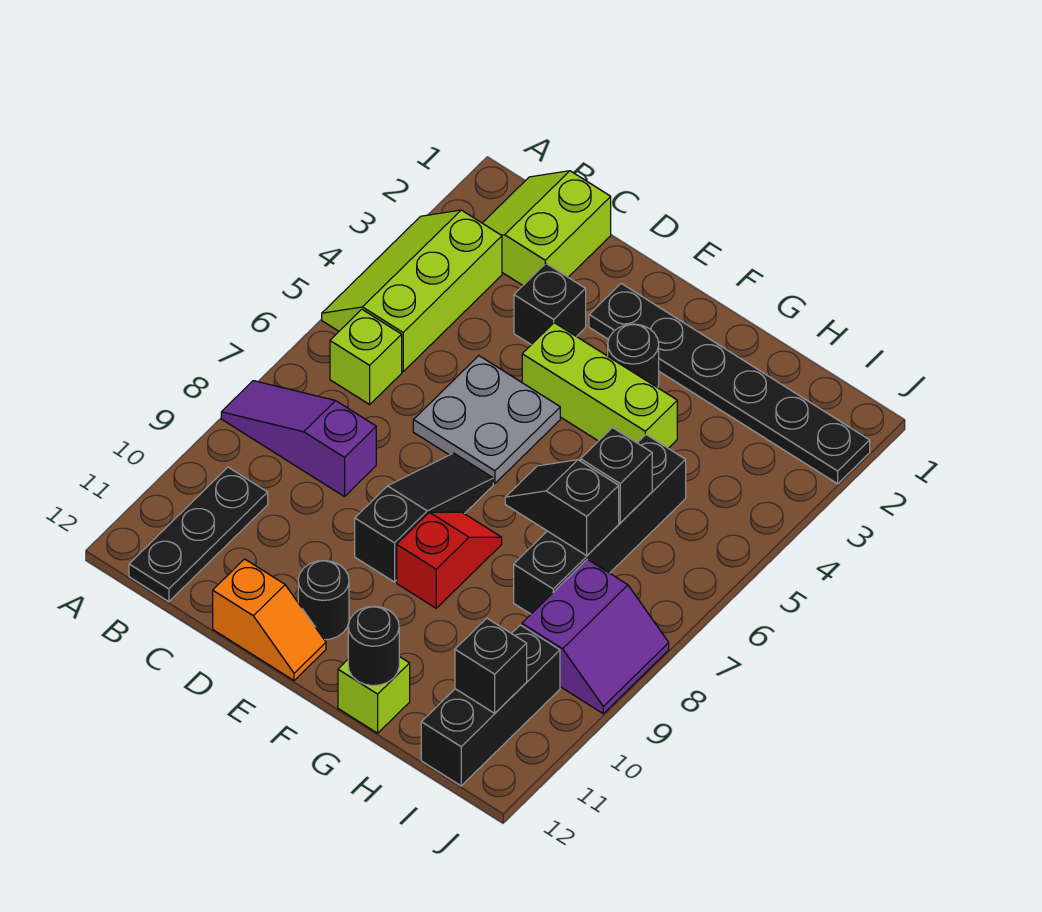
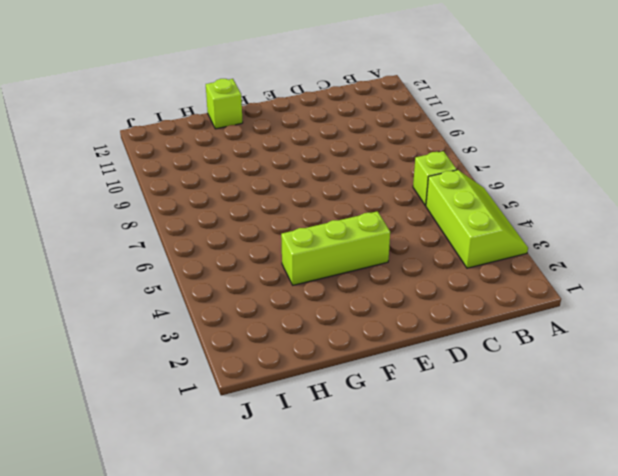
none -> purple 1x3 slope [221,381,376,497]
none -> lime 2x2 slope [483,171,611,285]
none -> black 1x3 plate [129,467,268,602]

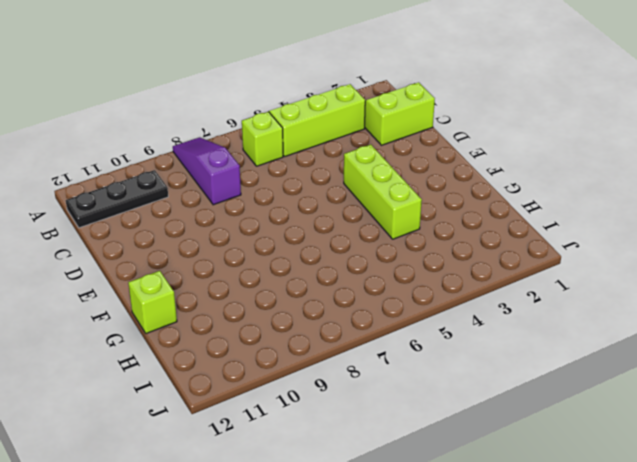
none -> black 1x1 brick [514,264,586,345]
none -> grey 2x2 plate [413,356,560,483]
none -> orange 1x2 slope [213,559,326,680]

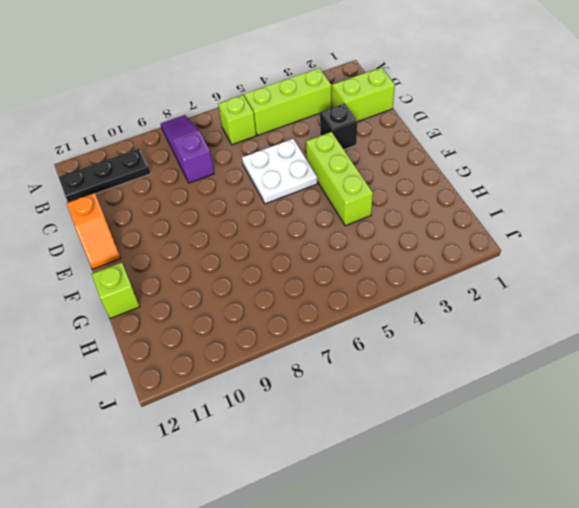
white 2x2 plate [242,139,317,204] -> grey 2x2 plate [413,356,560,483]
none -> black 1x6 plate [589,284,870,484]
none -> black 1x3 slope [355,453,493,582]
none -> black 1x1 round brick [298,561,349,640]

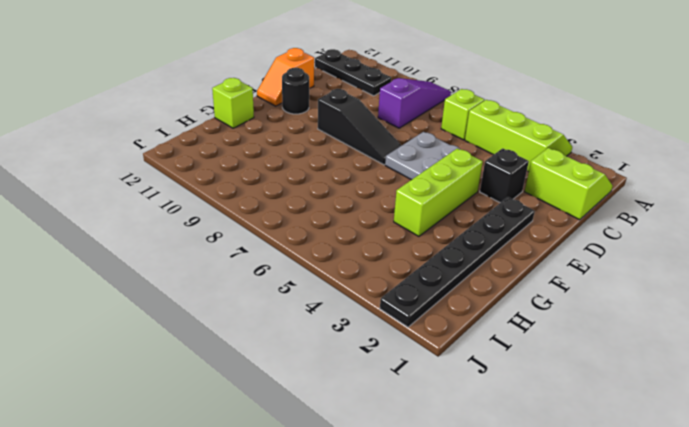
none -> black 1x1 round brick [608,324,659,388]
none -> red 1x2 slope [397,512,502,608]
none -> black 1x4 brick [514,435,686,614]

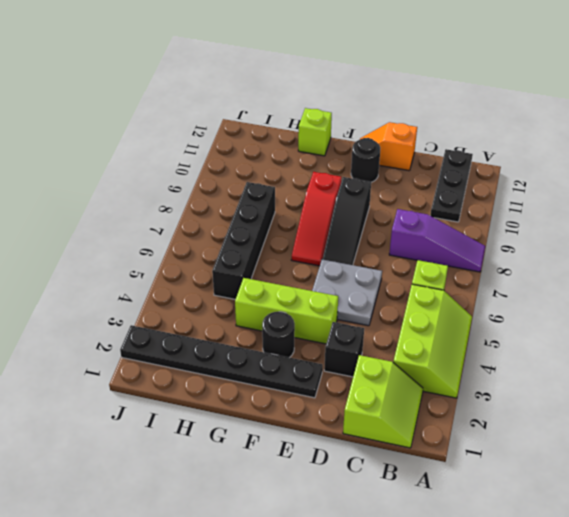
red 1x3 slope [291,172,341,266] -> red 1x2 slope [397,512,502,608]
none -> purple 2x2 slope [522,559,669,714]
none -> black 1x3 brick [421,625,560,786]
none -> black 1x2 slope [505,460,619,556]

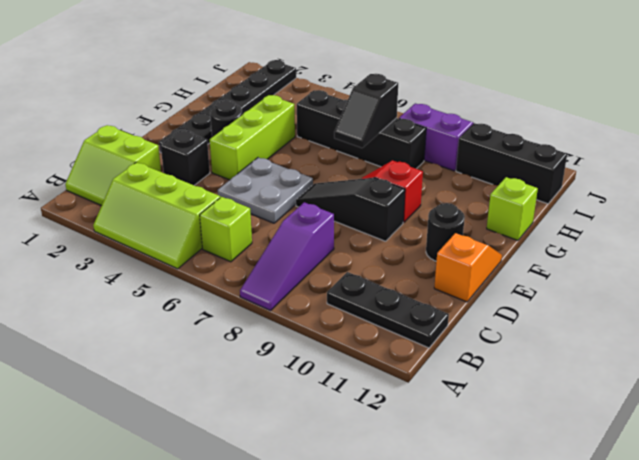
none -> black 1x1 round brick [348,606,399,686]
none -> black 1x1 brick [581,428,652,523]
none -> black 1x1 brick [455,618,527,713]

